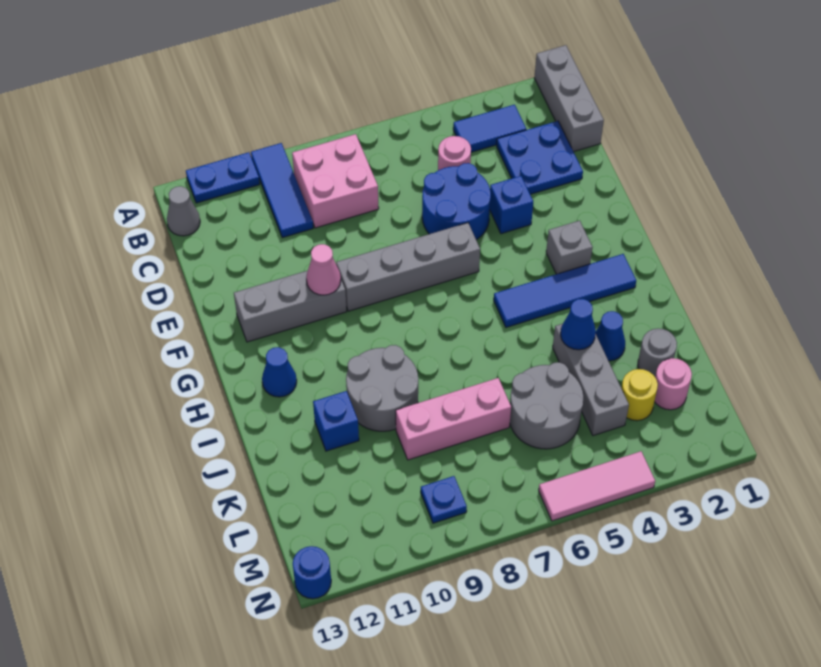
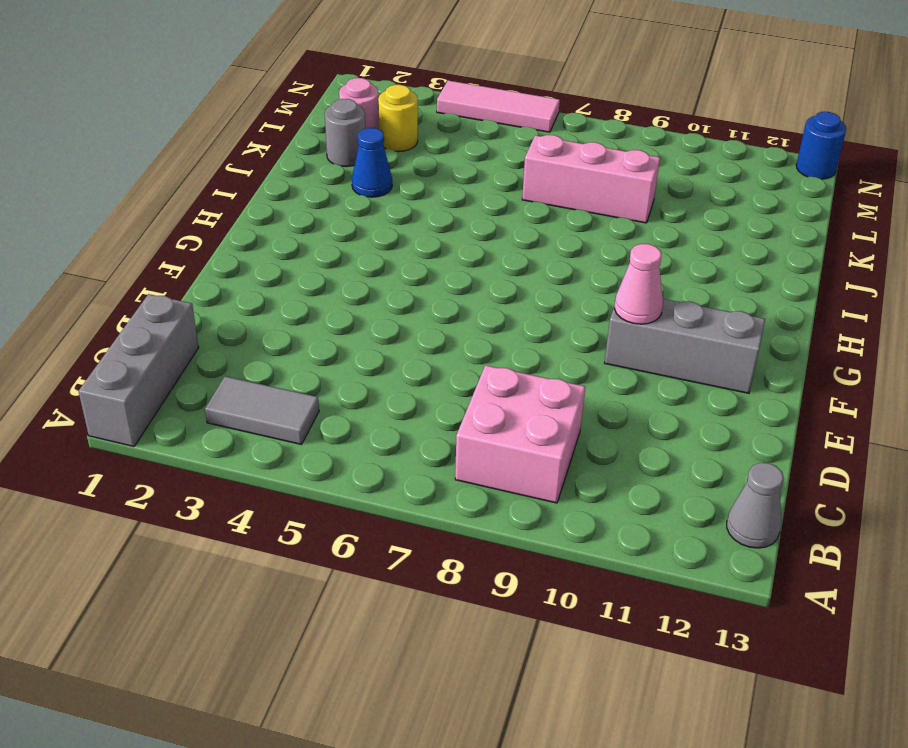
grey 1x2 tile [205,376,319,445] -> blue 1x2 tile [453,105,526,152]
none -> blue 1x3 tile [251,143,313,238]
none -> blue 1x2 plate [186,152,260,203]
none -> blue 2x2 plate [497,121,583,194]

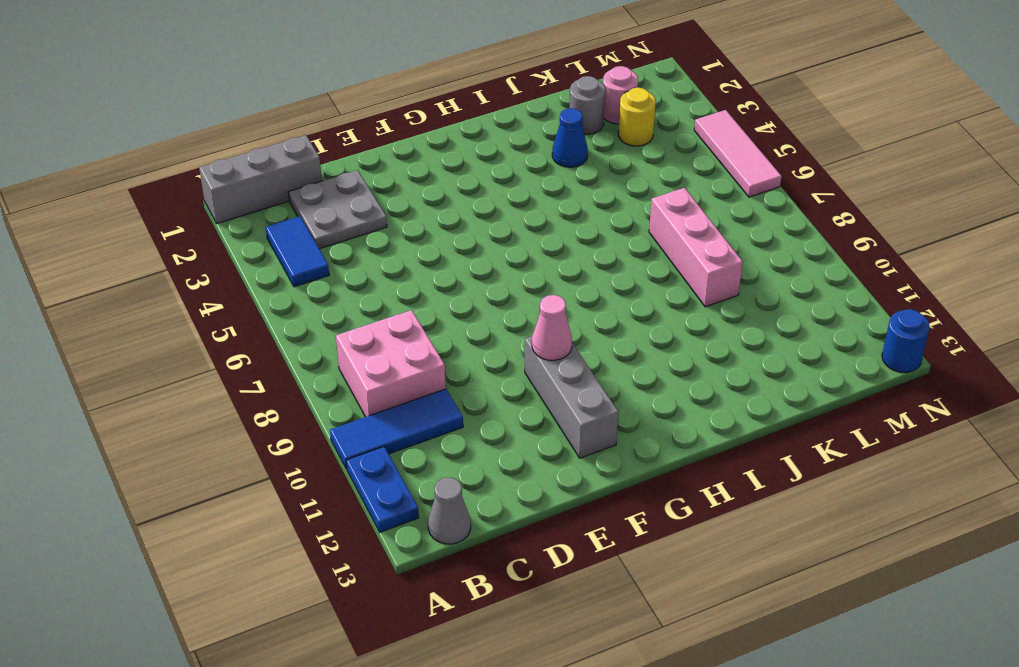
grey 2x2 plate [288,170,387,249] -> blue 2x2 plate [497,121,583,194]
none -> pink 1x1 round brick [438,136,471,170]
none -> blue 2x2 round brick [422,163,491,240]
none -> blue 1x1 brick [490,176,533,234]

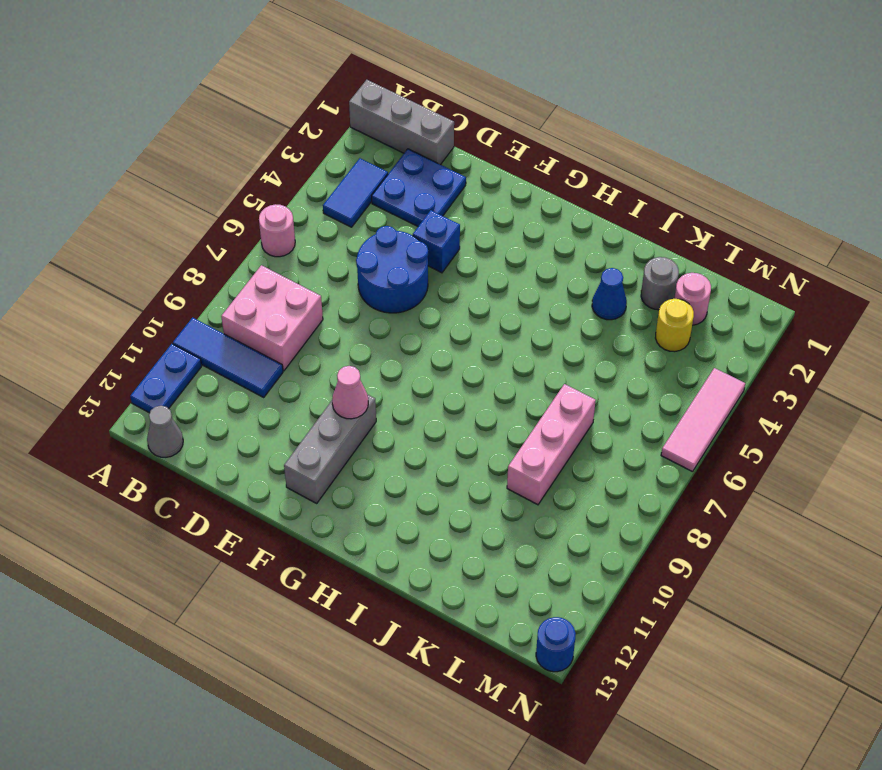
pink 1x1 round brick [259,204,295,257] -> pink 1x1 round brick moved to [438,136,471,170]
none -> grey 1x4 brick [336,223,480,311]
none -> grey 1x1 brick [546,221,593,274]
none -> blue 1x4 tile [494,254,636,327]

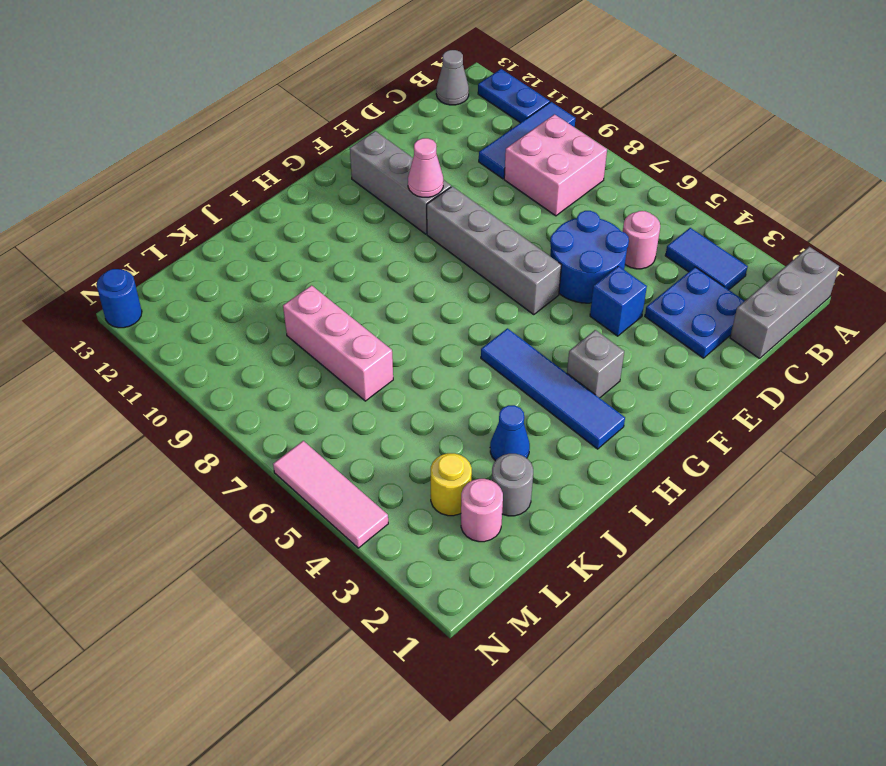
none -> blue 1x1 cone [262,347,297,397]
none -> grey 2x2 round brick [346,345,418,431]
none -> grey 1x3 brick [553,324,629,436]

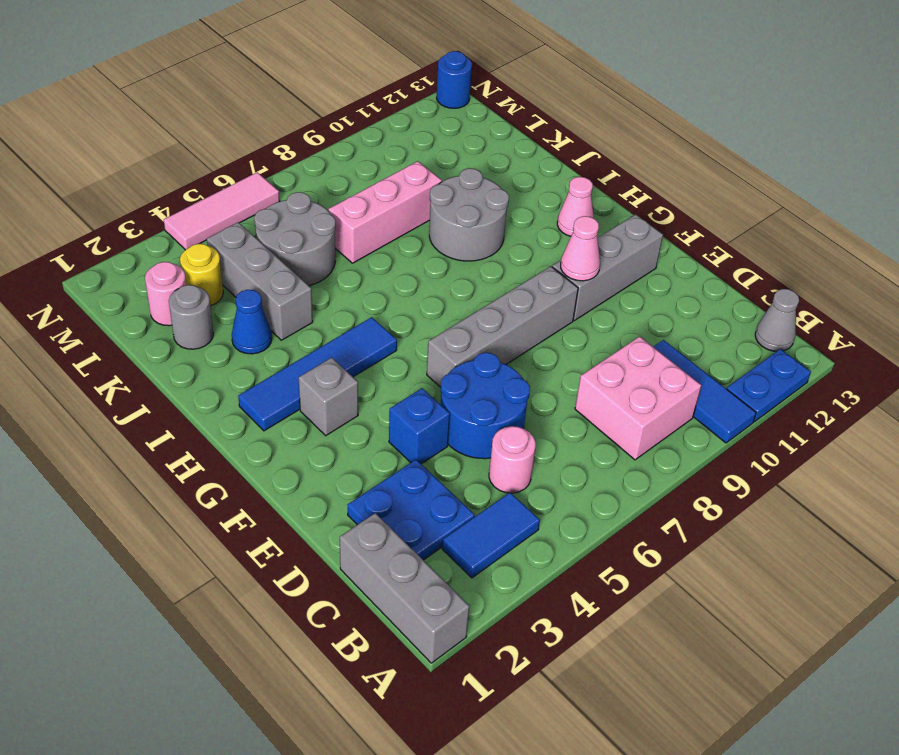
pink 1x1 cone [557,177,594,236] -> blue 1x1 cone [262,347,297,397]
none -> blue 1x1 brick [313,391,359,451]
none -> blue 1x1 plate [421,476,467,523]
none -> blue 1x1 cone [561,299,596,350]

